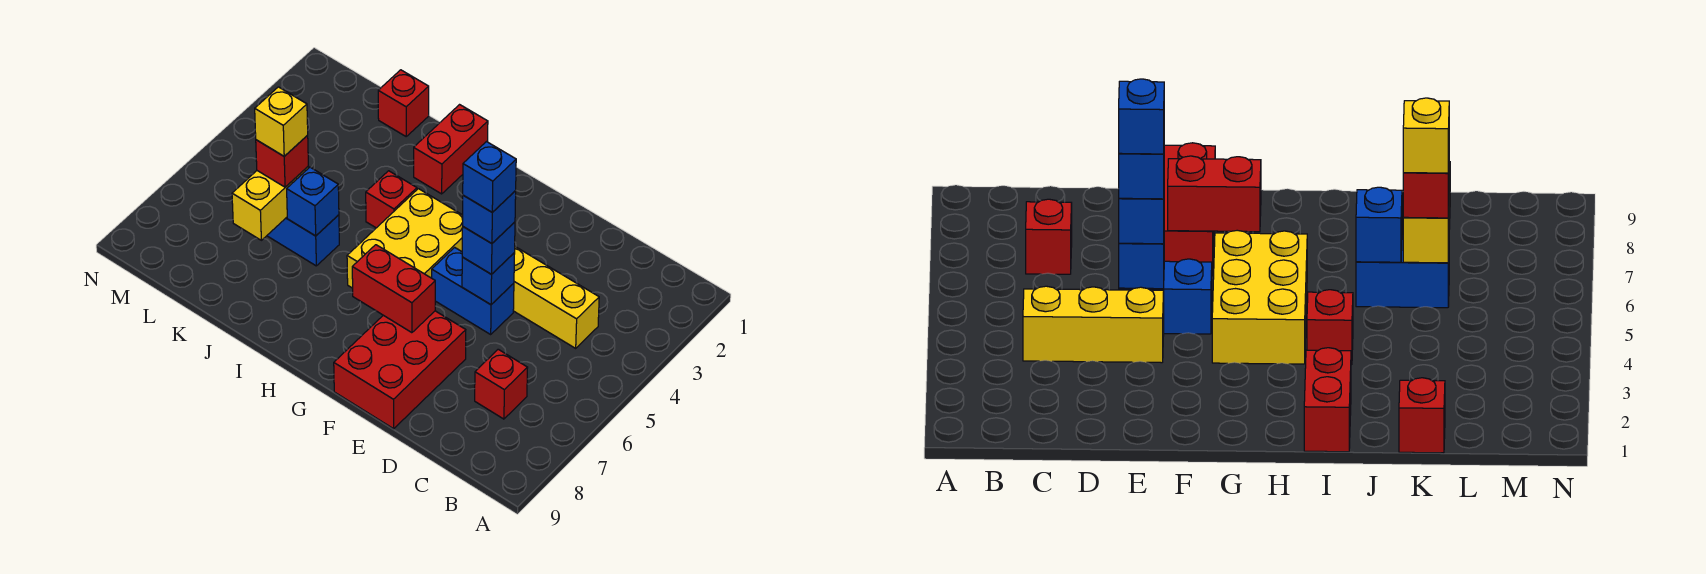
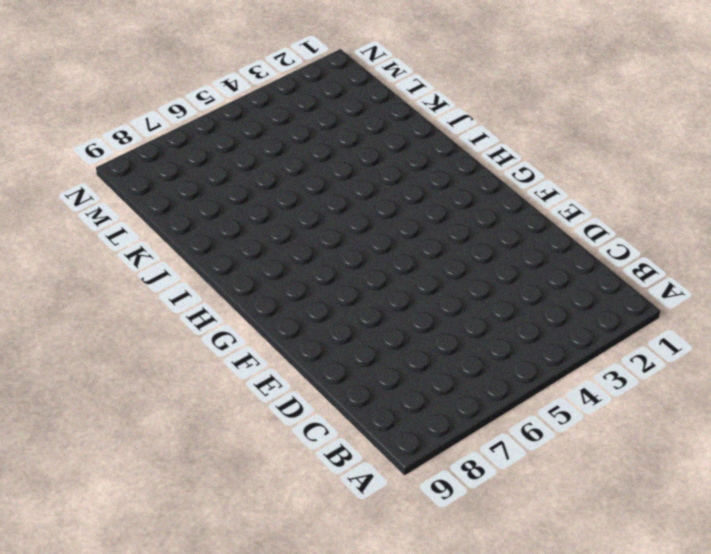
none -> yellow 1x3 brick [513,247,599,348]
none -> red 1x1 brick [475,349,528,419]
none -> blue 1x2 brick [432,247,514,334]

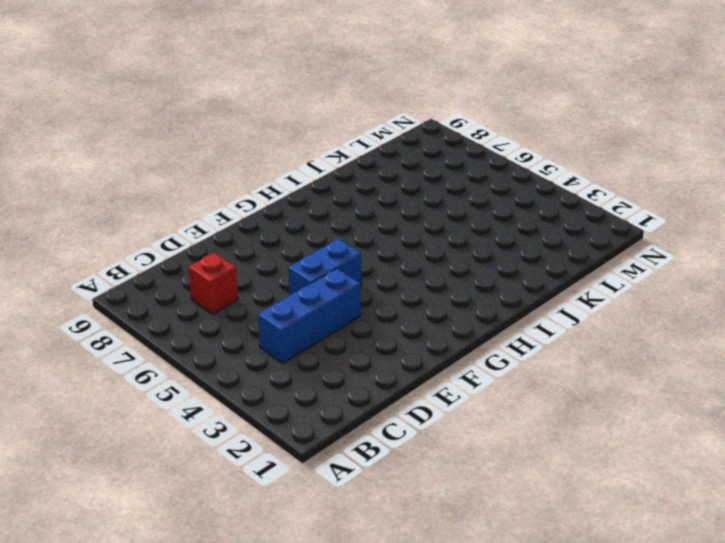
blue 1x3 brick [258,269,361,363] -> yellow 1x3 brick [513,247,599,348]
none -> red 2x3 brick [334,311,466,429]
none -> yellow 2x3 brick [347,189,463,288]
none -> red 1x2 brick [414,105,488,194]

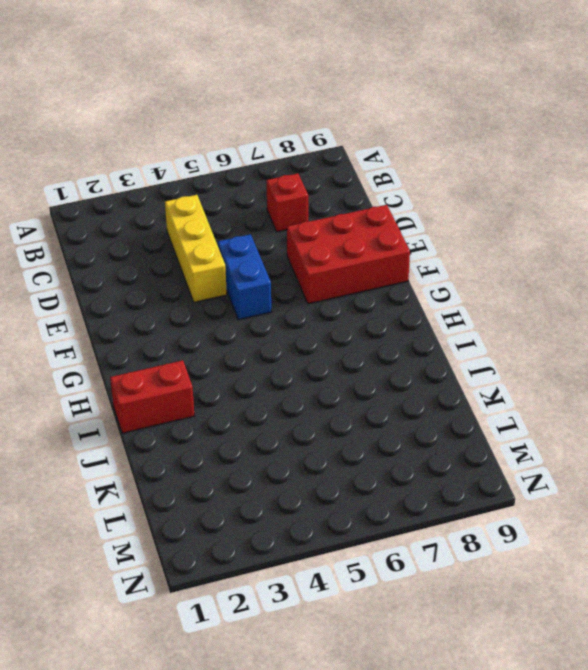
none -> yellow 2x3 brick [347,189,463,288]
none -> red 1x1 brick [366,171,417,228]
none -> blue 1x2 brick [267,215,339,266]

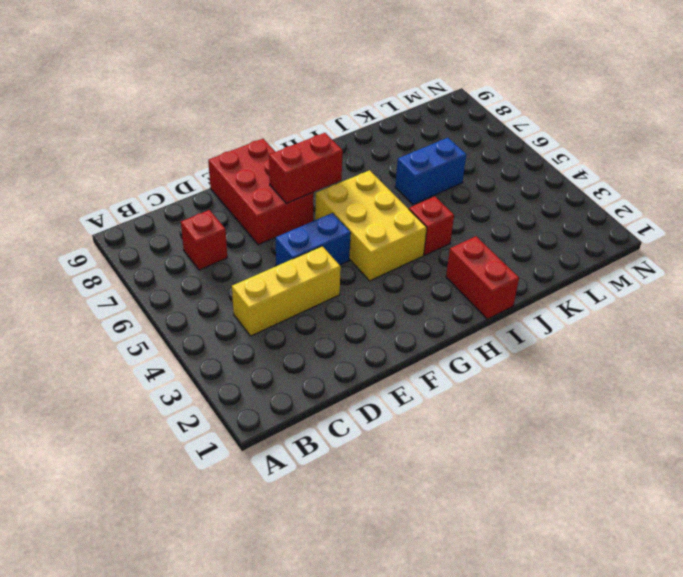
none -> red 1x1 brick [378,70,429,136]
none -> blue 1x1 brick [462,253,515,305]
none -> blue 1x1 brick [287,167,339,236]

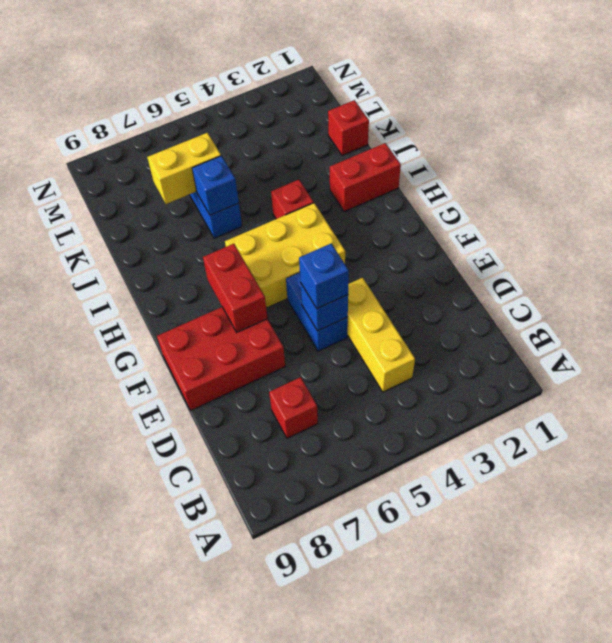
none -> red 1x1 brick [256,135,308,187]
none -> blue 1x1 brick [463,191,516,244]
none -> yellow 1x1 brick [255,87,308,156]

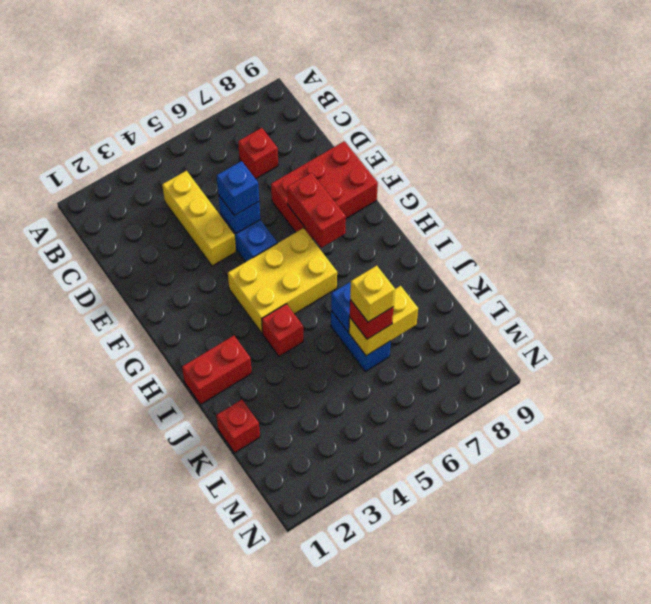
none -> blue 1x1 brick [463,191,516,244]
none -> blue 1x1 brick [463,142,516,212]

